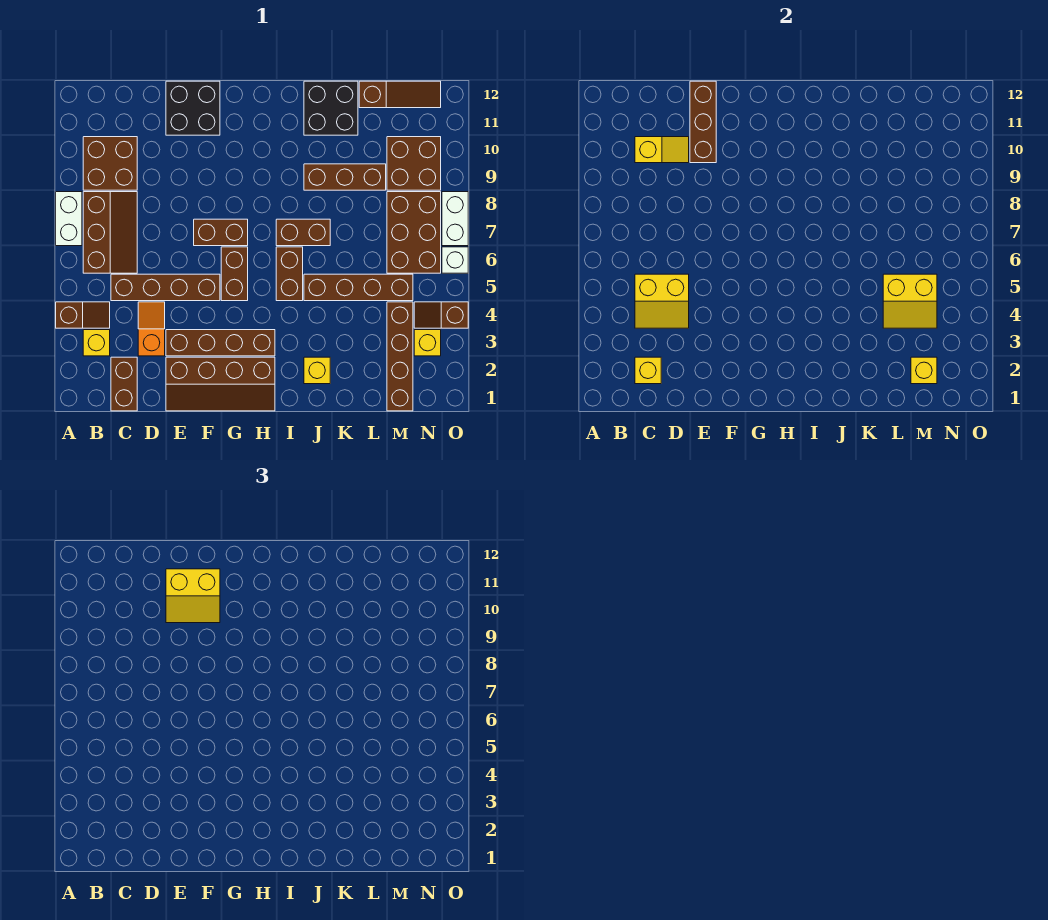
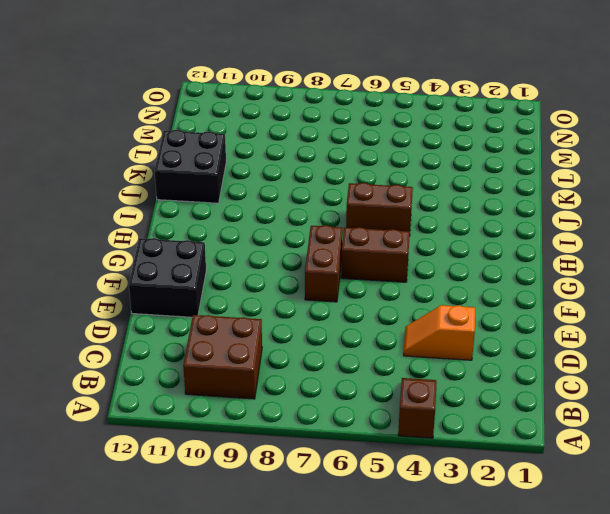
none -> white 1x2 brick [56,192,82,246]
none -> yellow 1x1 brick [83,330,110,356]
none -> brown 2x3 slope [83,192,137,273]
none -> brown 1x2 brick [111,357,137,411]

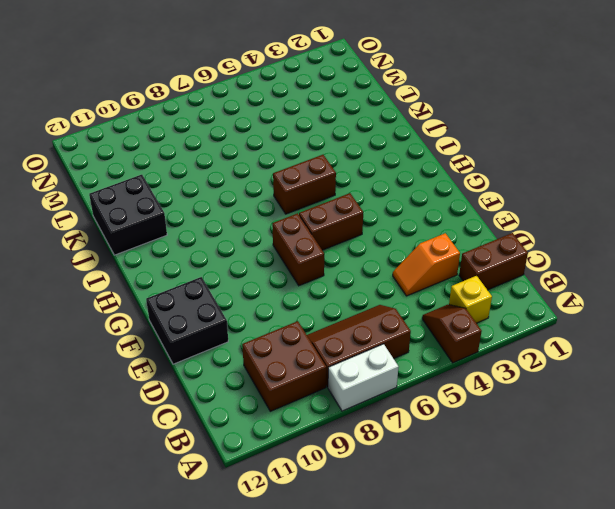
none -> brown 1x4 brick [111,274,220,301]
none -> brown 2x4 slope [166,357,275,411]
none -> brown 1x4 brick [166,330,275,356]
none -> brown 1x2 brick [276,219,330,246]

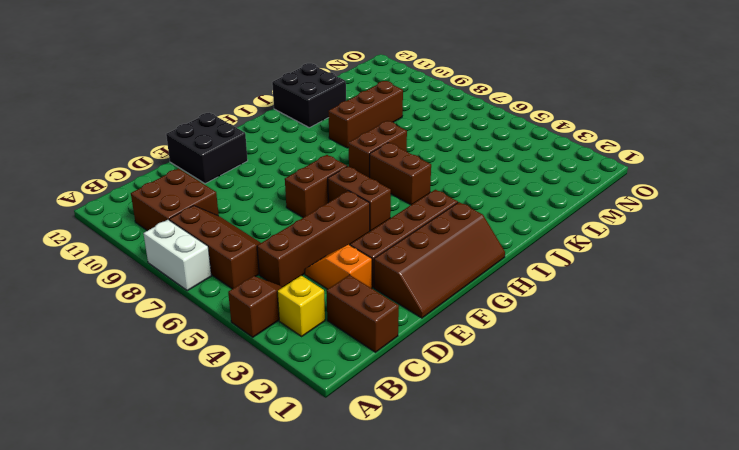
none -> yellow 1x1 brick [304,357,330,384]
none -> brown 1x4 brick [304,274,413,301]
none -> brown 1x3 slope [359,81,441,108]
none -> brown 1x4 brick [387,302,413,411]

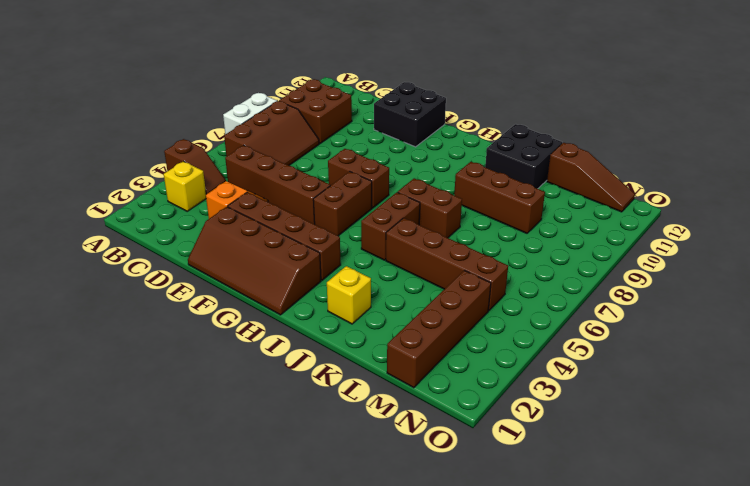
none -> brown 1x2 brick [111,357,137,411]
none -> brown 2x3 brick [387,192,441,273]
none -> brown 2x2 brick [387,137,441,190]
none -> yellow 1x1 brick [414,330,441,356]

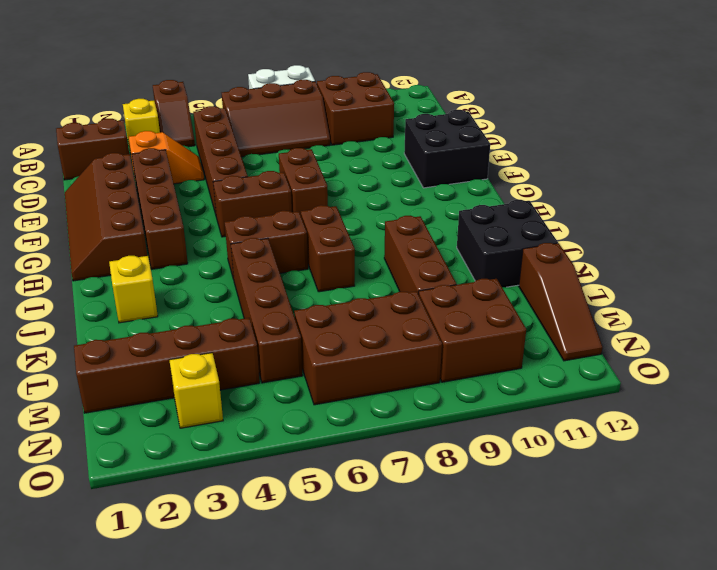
none -> brown 1x2 slope [414,302,468,328]
none -> white 1x1 brick [442,247,468,273]
none -> white 1x2 brick [442,192,468,246]
none -> yellow 1x1 brick [635,357,661,384]

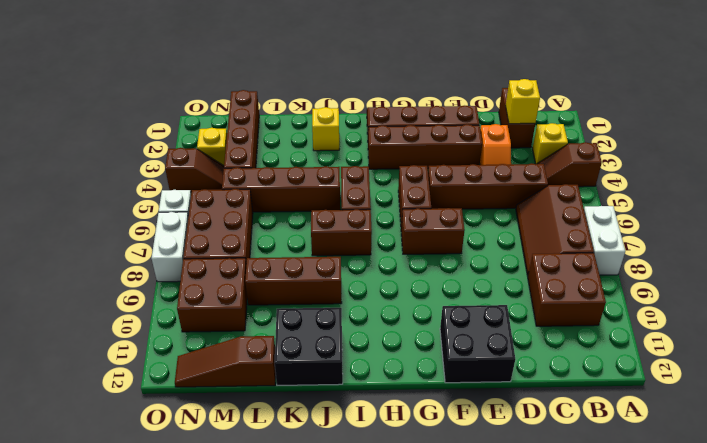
none -> yellow 2x2 slope [635,274,689,328]
none -> yellow 1x2 slope [635,137,689,163]
none -> brown 1x3 brick [690,81,716,163]
none -> yellow 2x2 slope [883,274,937,328]

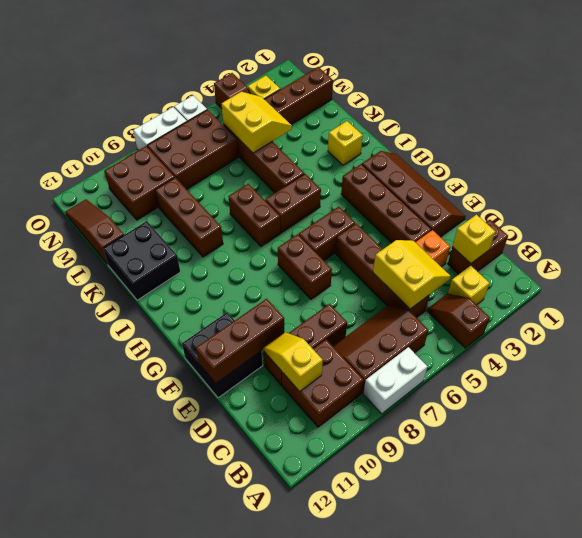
brown 1x3 brick [264,304,347,385] -> none
none -> yellow 1x1 brick [911,357,937,384]
none -> yellow 2x2 slope [166,569,220,623]

